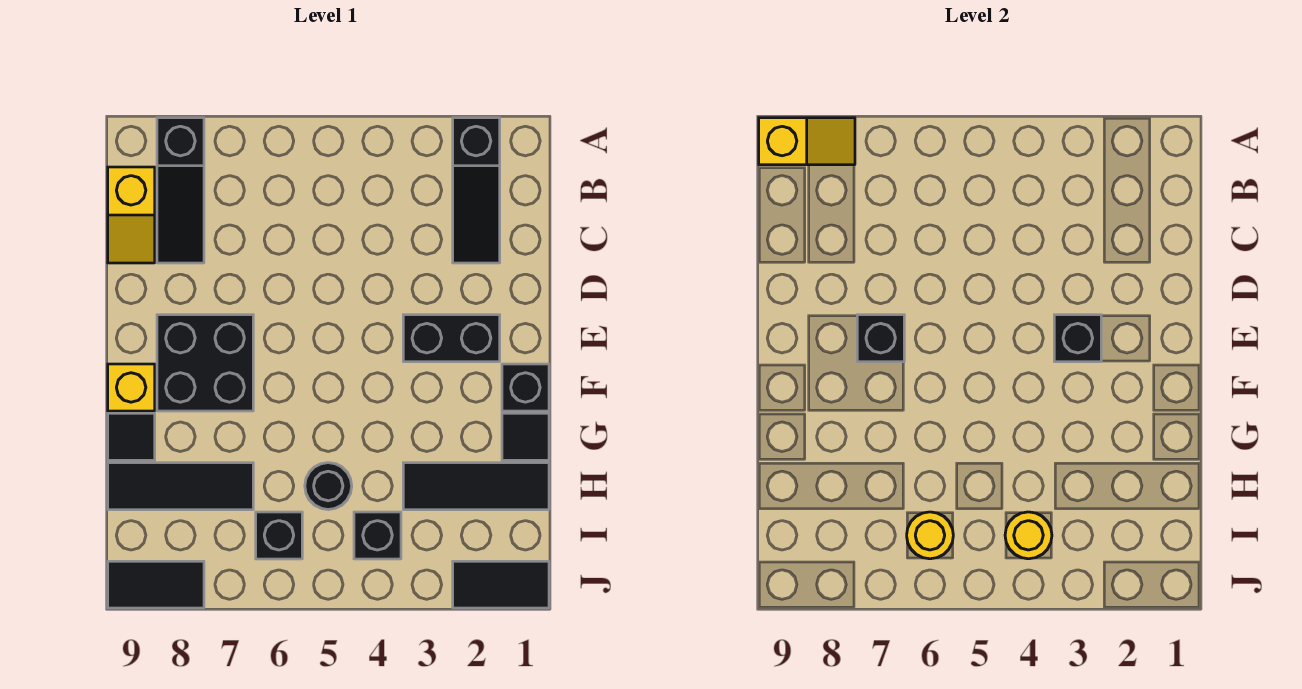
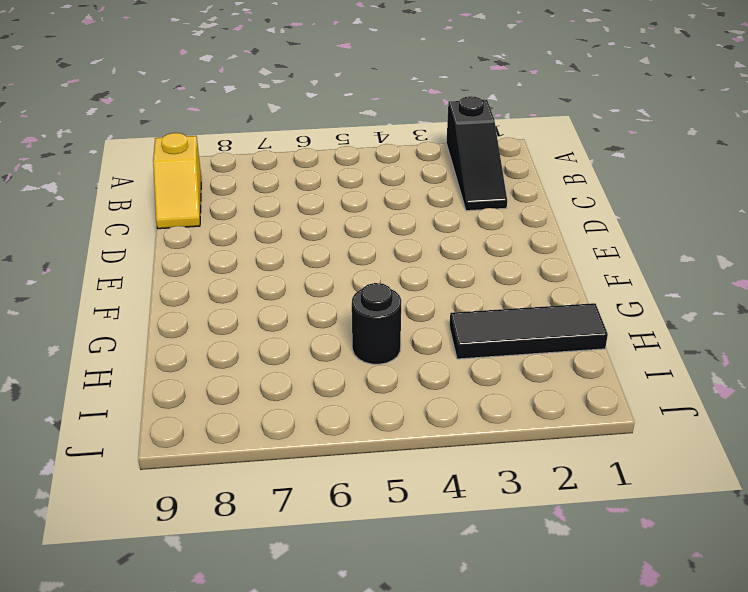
none -> black 1x3 slope [157,118,204,263]
none -> black 1x2 brick [403,315,500,362]
none -> black 2x2 brick [157,315,253,411]

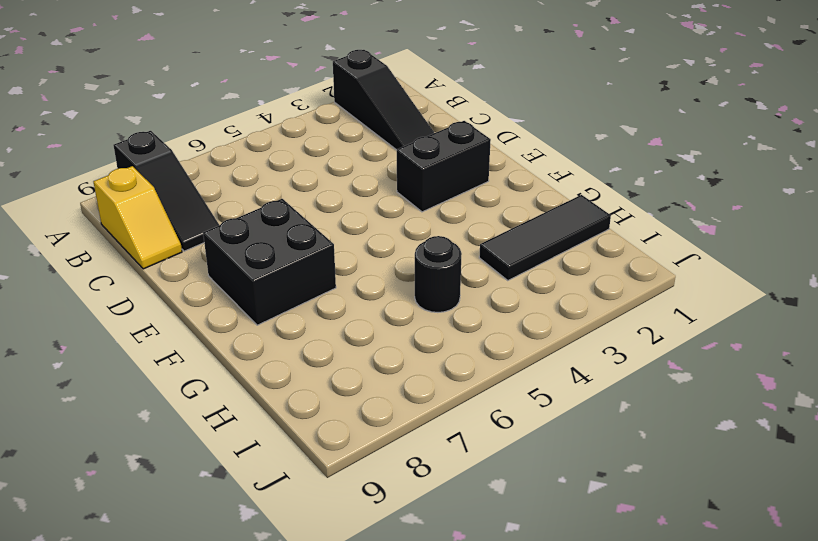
none -> black 1x1 brick [502,364,549,411]
none -> yellow 1x1 brick [108,364,155,411]
none -> black 1x1 tile [502,413,549,460]

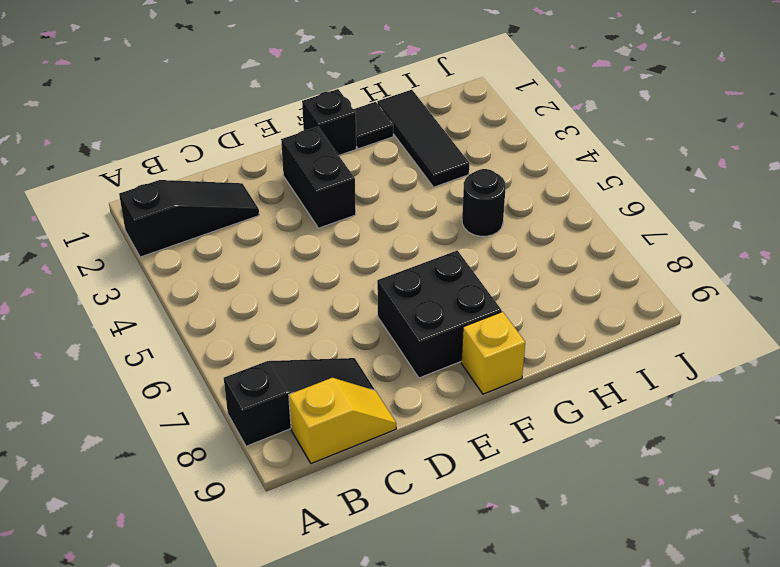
none -> black 1x1 tile [108,413,155,460]
none -> black 1x3 tile [108,463,253,510]
none -> black 1x1 brick [354,512,401,559]

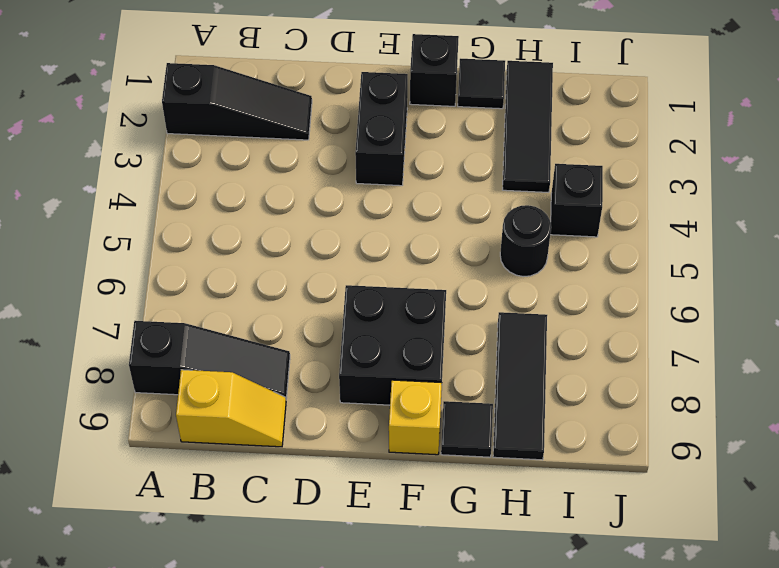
none -> black 1x1 brick [256,512,302,559]
none -> black 1x2 tile [453,561,549,608]
none -> black 1x2 tile [108,561,204,608]

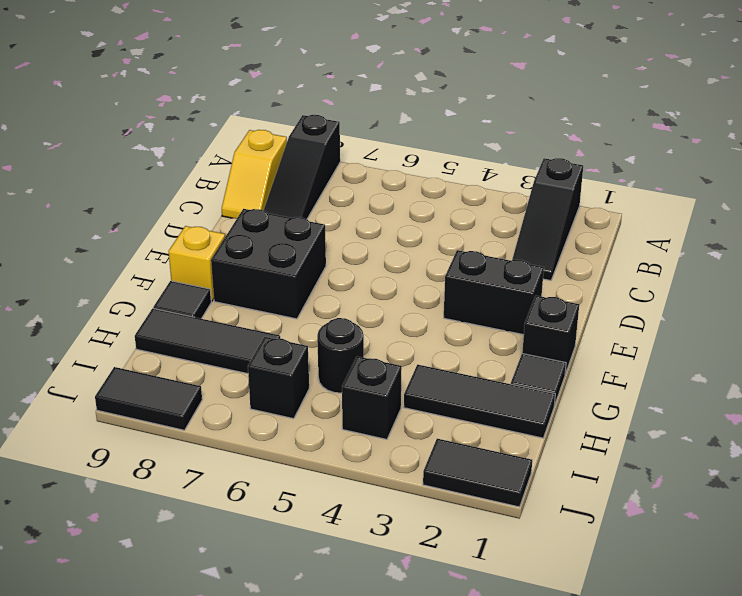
none -> yellow 1x2 slope [759,118,855,165]
none -> black 1x1 brick [1054,315,1101,362]
none -> black 1x1 brick [857,315,904,362]

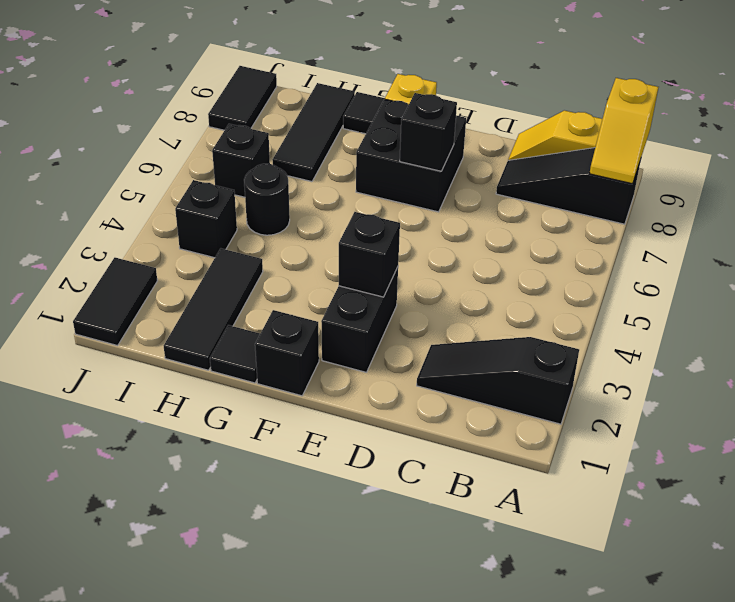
none -> yellow 1x1 round brick [1005,512,1052,559]
none -> yellow 1x1 round brick [907,512,953,559]

